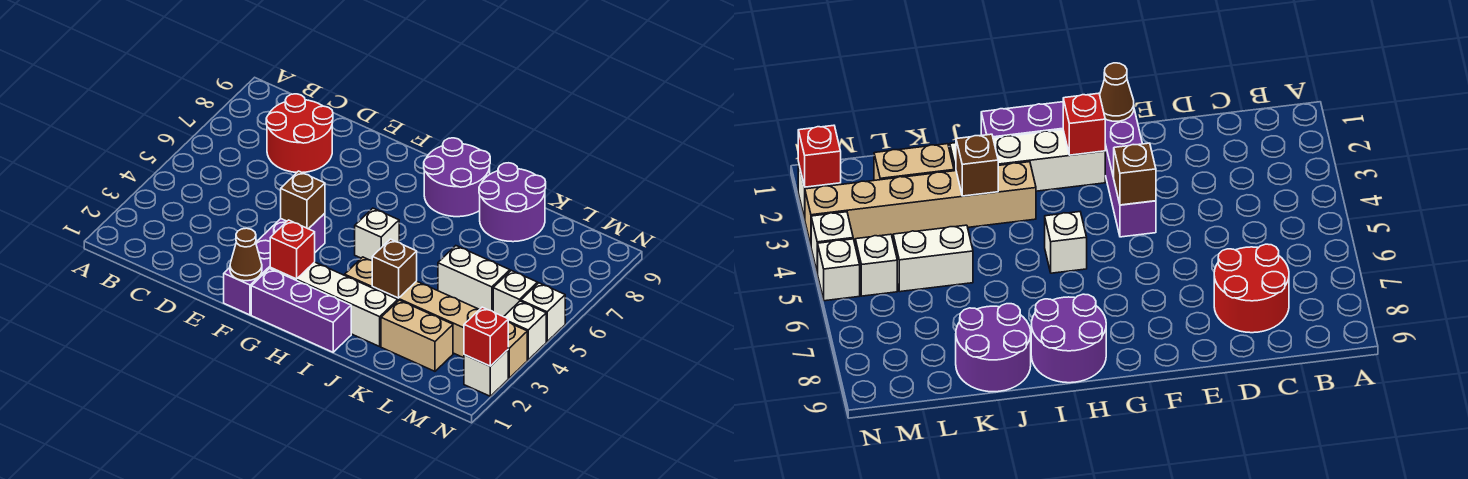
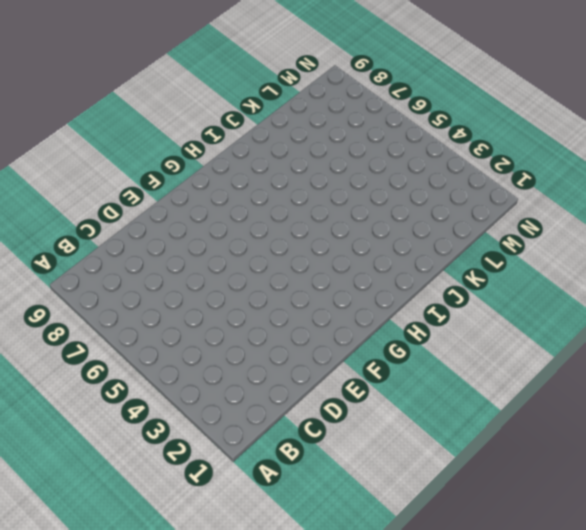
none -> red 2x2 round brick [266,94,333,172]
none -> purple 1x4 brick [224,213,325,315]
none -> purple 1x3 brick [251,269,351,352]

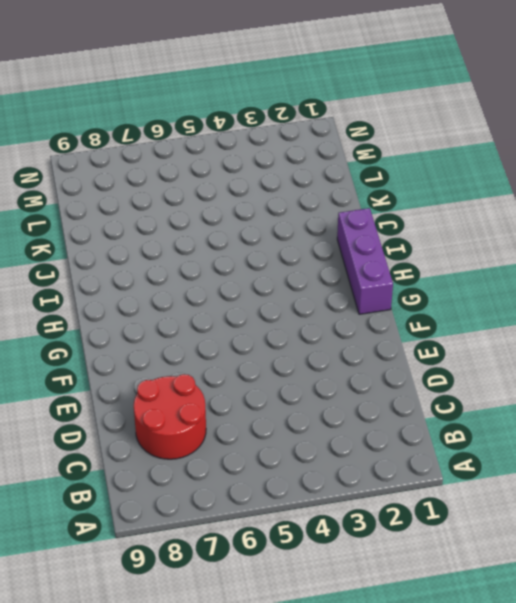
none -> purple 1x4 brick [224,213,325,315]
none -> white 1x4 brick [270,262,398,346]
none -> white 1x1 brick [355,208,399,260]

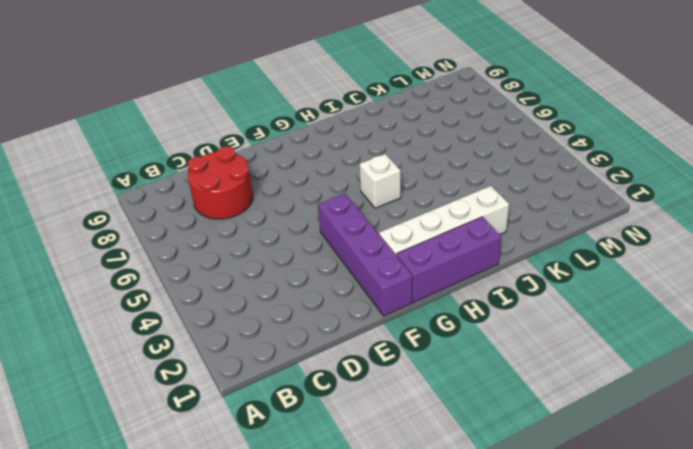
none -> purple 2x2 round brick [424,138,490,217]
none -> tan 1x6 brick [345,257,527,378]
none -> purple 2x2 round brick [479,163,546,242]

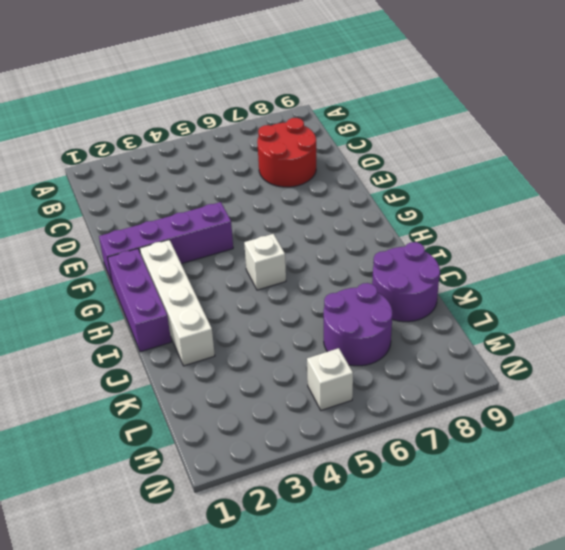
purple 2x2 round brick [324,283,392,366] -> purple 2x2 round brick moved to [424,138,490,217]
none -> tan 1x6 brick [345,257,527,378]
none -> tan 1x2 brick [381,300,453,371]
none -> white 1x2 brick [438,246,510,311]

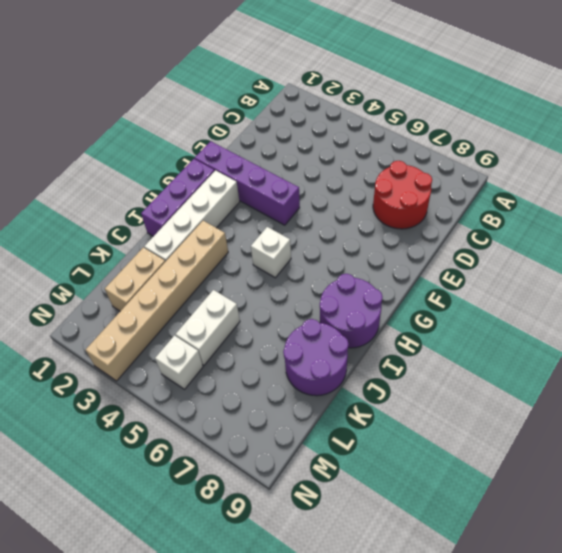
none -> white 1x1 brick [464,350,508,396]
none -> white 1x1 brick [504,301,546,360]
none -> white 1x1 brick [521,283,565,342]

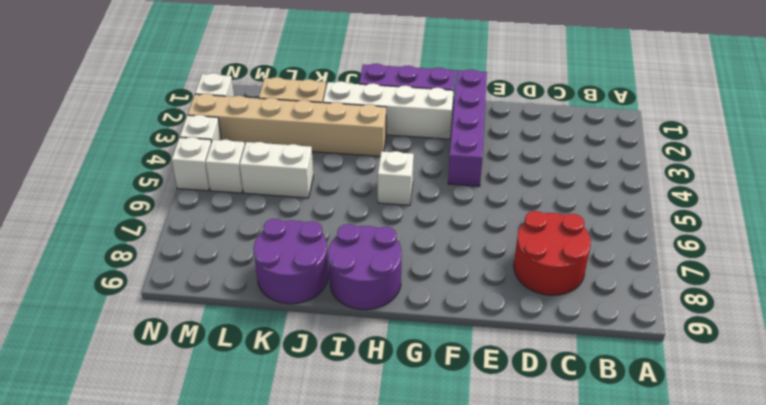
none -> brown 1x1 cone [230,228,262,281]
none -> brown 1x1 brick [281,171,325,229]
none -> red 1x1 brick [270,220,315,279]

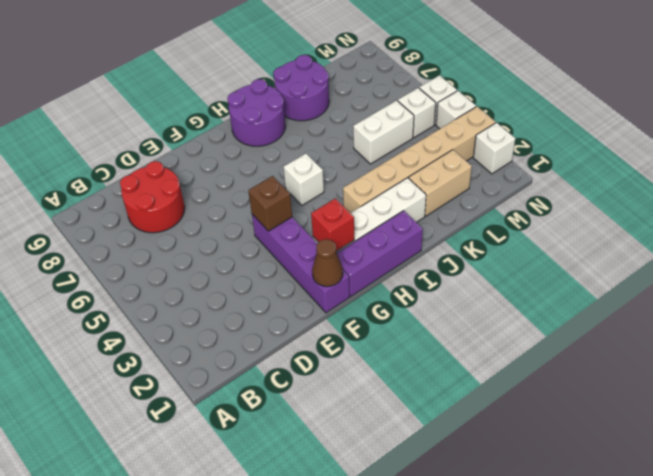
none -> brown 1x1 brick [372,239,417,298]
none -> red 1x1 brick [464,307,508,366]

